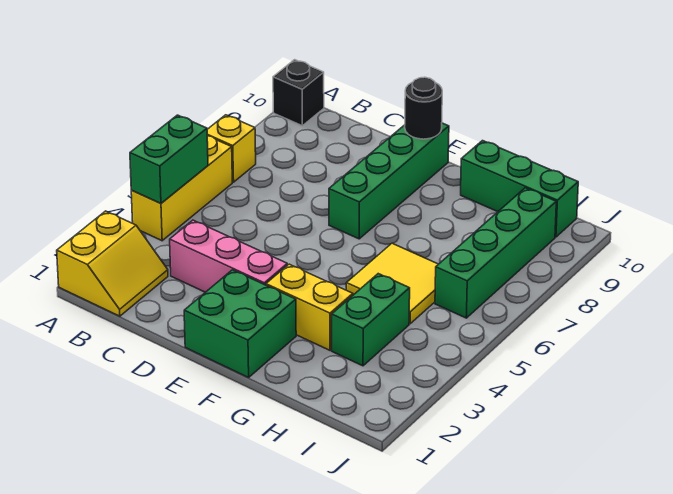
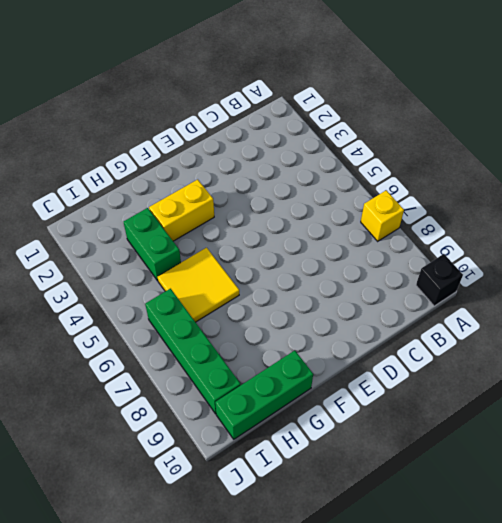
none -> yellow 2x2 slope [57,211,168,316]
none -> yellow 1x3 brick [131,136,232,241]
none -> pink 1x3 brick [170,220,287,292]

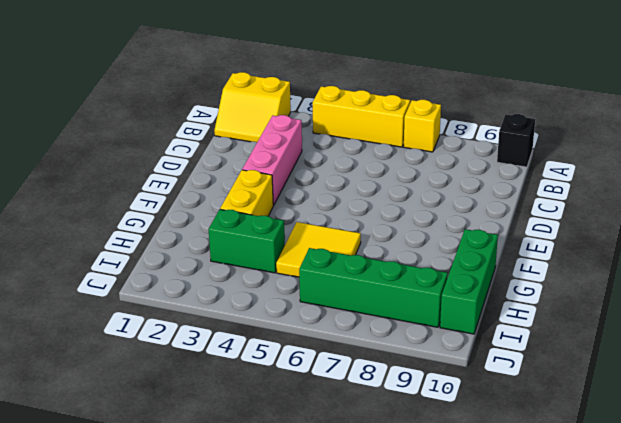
none -> green 2x2 brick [184,270,296,377]
none -> green 1x4 brick [329,123,449,239]
none -> green 1x2 brick [130,115,208,204]

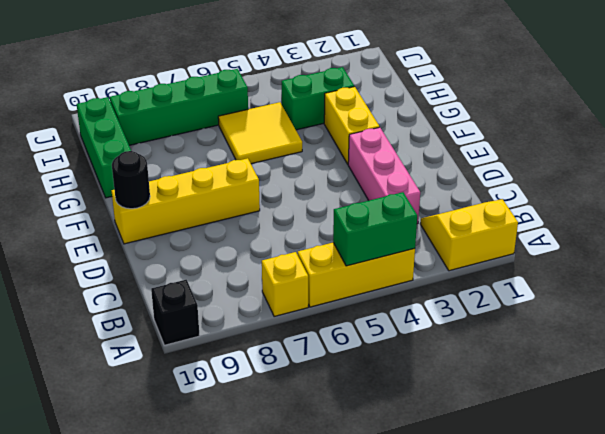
yellow 1x4 brick [112,158,260,244] -> green 1x4 brick [329,123,449,239]
none -> green 2x2 brick [184,270,296,377]

